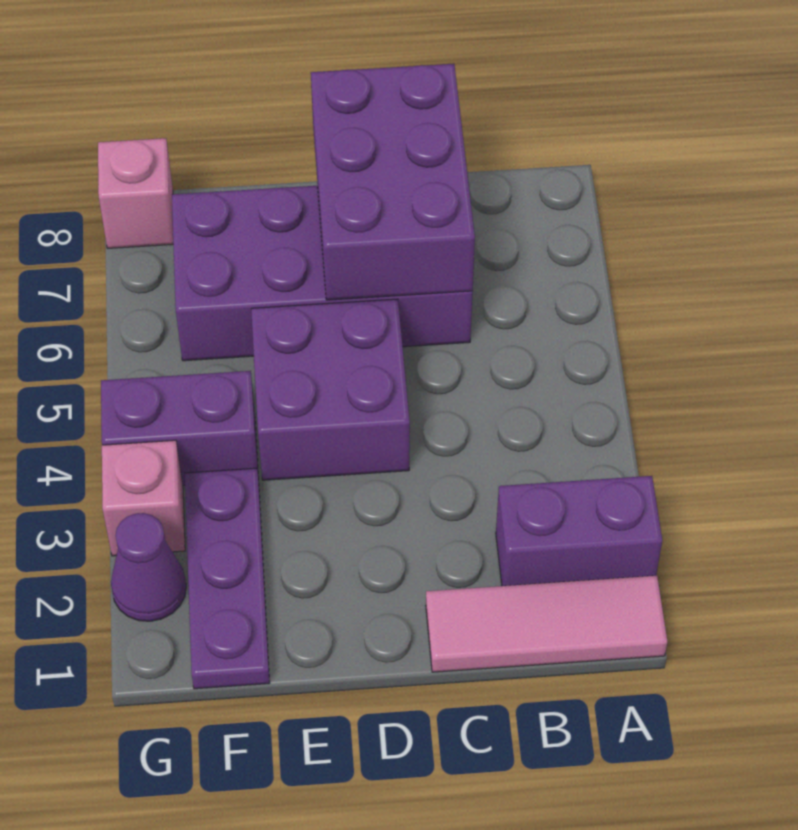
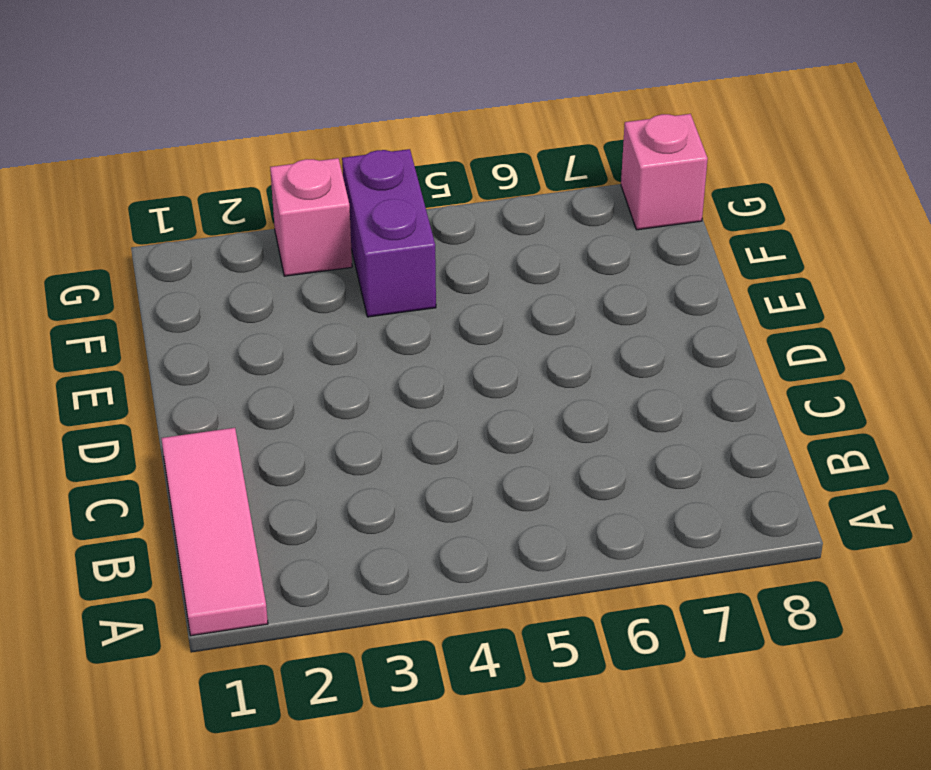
none -> purple 1x2 brick [496,476,662,586]
none -> purple 2x4 brick [172,186,473,361]

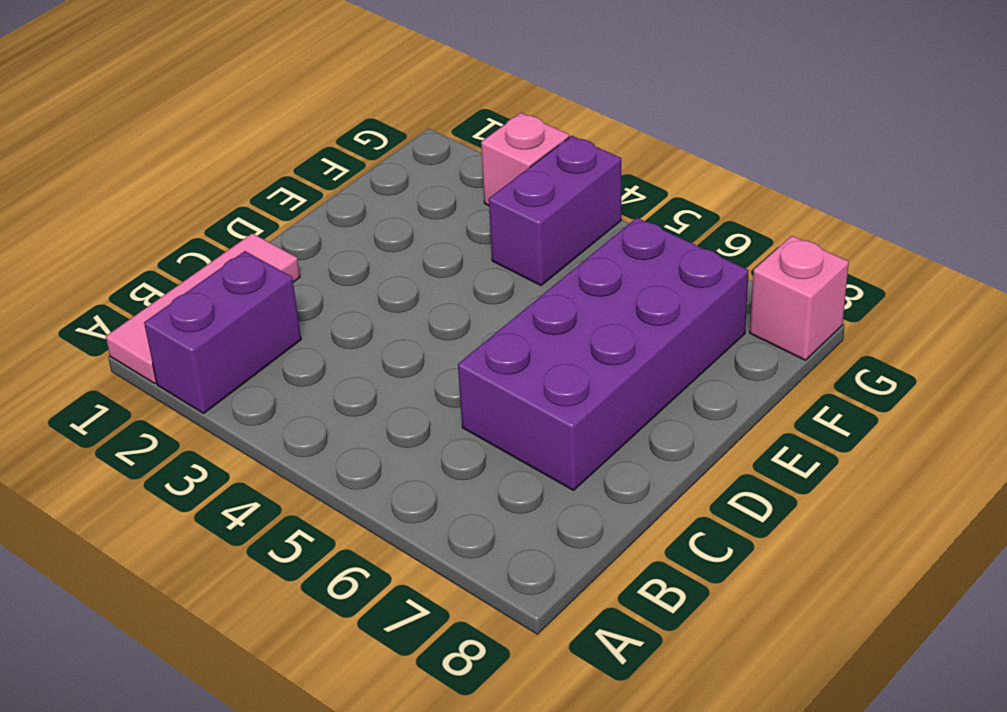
none -> purple 2x2 brick [251,299,410,480]
none -> purple 1x3 plate [185,468,270,689]

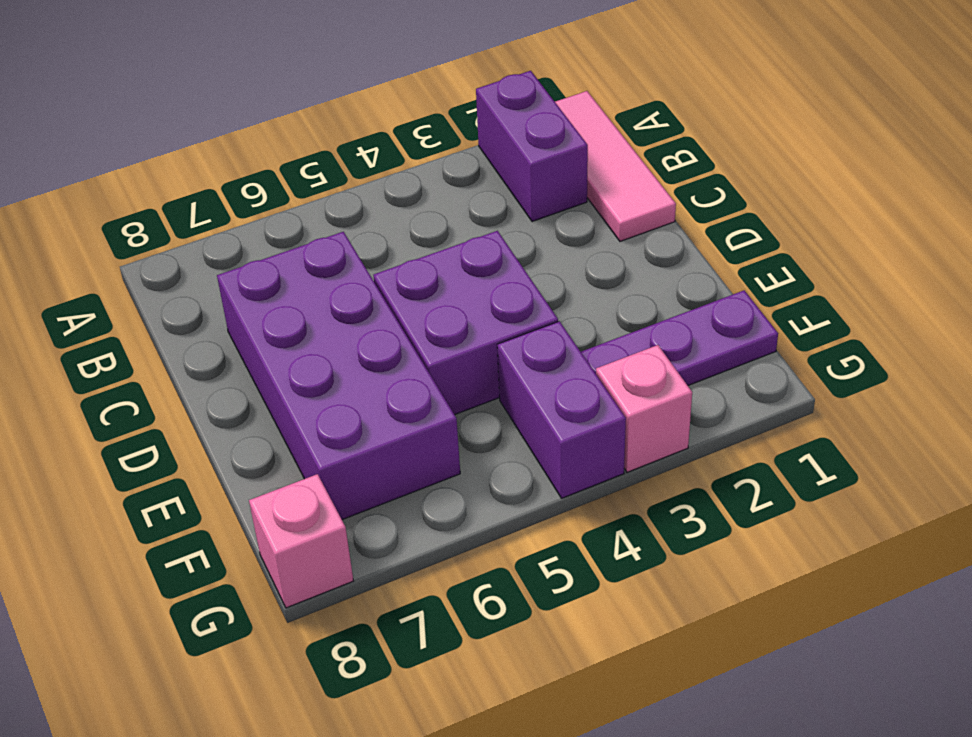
none -> purple 1x1 cone [111,513,186,621]
none -> purple 2x3 brick [311,64,475,300]

